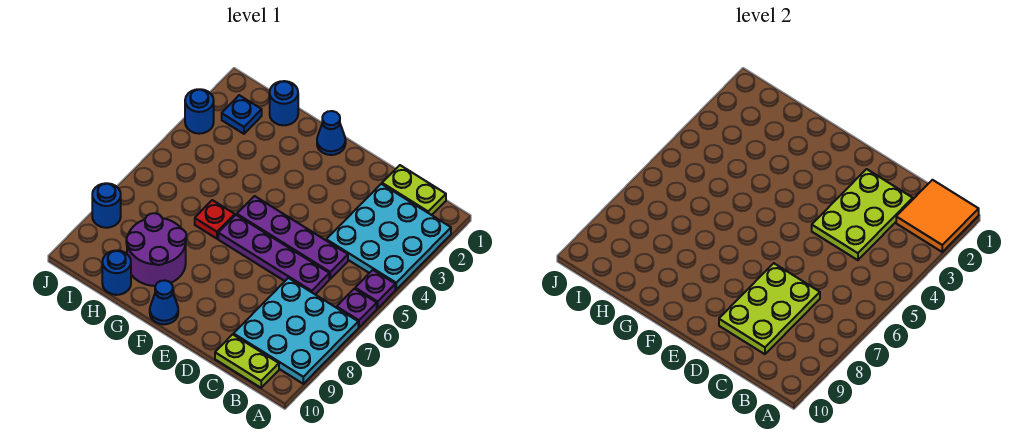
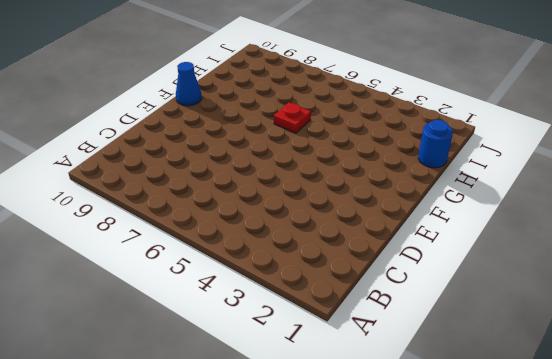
none -> cyan 3x3 plate [326,184,451,290]
none -> purple 1x1 plate [355,270,395,308]
none -> purple 1x1 plate [337,289,377,327]

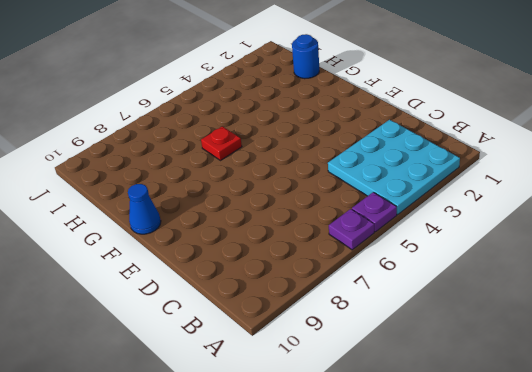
none -> cyan 3x3 plate [234,278,358,384]
none -> lime 1x2 plate [382,165,446,215]
none -> lime 1x2 plate [215,334,279,388]

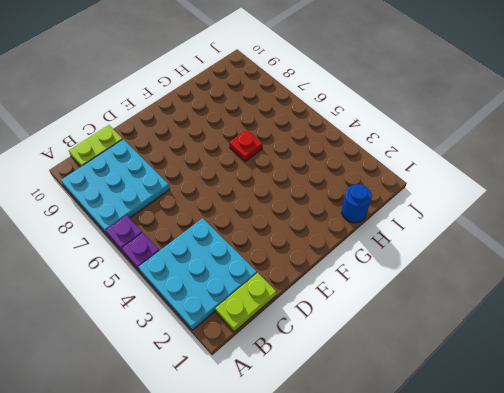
none -> purple 1x4 plate [237,196,348,279]
none -> purple 1x4 plate [218,215,329,294]
none -> blue 1x1 cone [317,111,346,155]

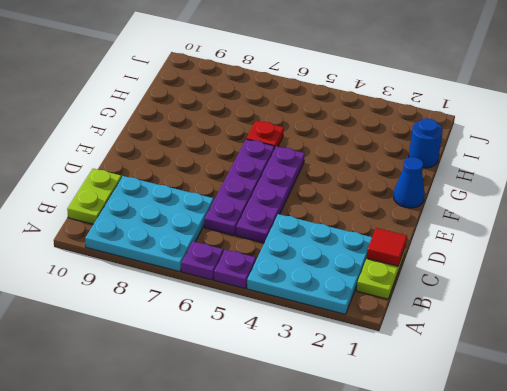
red 1x1 tile [366,228,407,266] -> none
none -> blue 1x1 cone [150,280,178,324]
none -> purple 2x2 round brick [126,213,186,286]
none -> blue 1x1 round brick [102,251,131,295]

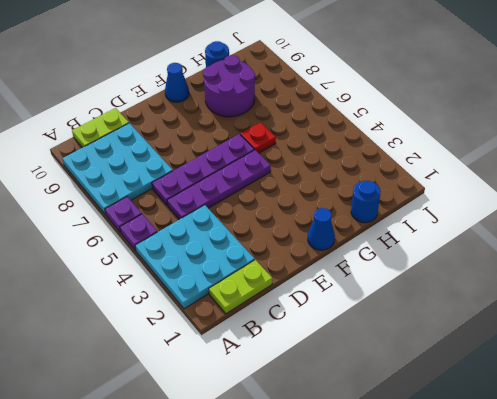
none -> blue 1x1 plate [222,95,262,134]
none -> blue 1x1 round brick [185,89,214,134]
none -> blue 1x1 round brick [92,183,121,228]

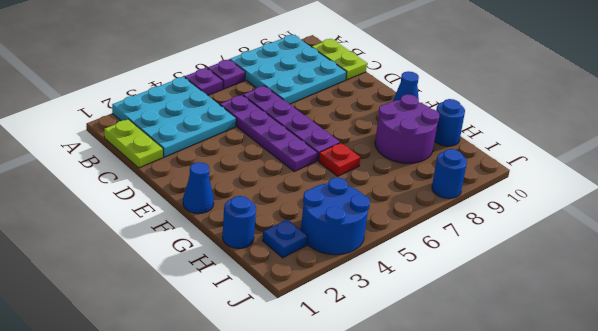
blue 2x2 round brick [301,177,370,255] -> blue 1x1 round brick [185,89,214,134]
none -> orange 2x2 tile [896,180,979,252]
none -> lime 2x3 plate [812,169,913,260]
none -> lime 2x3 plate [719,263,820,354]

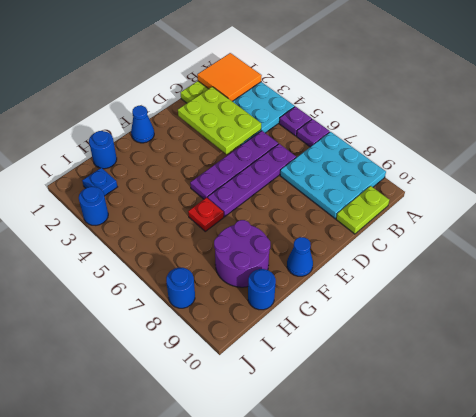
none -> lime 2x3 plate [719,263,820,354]

